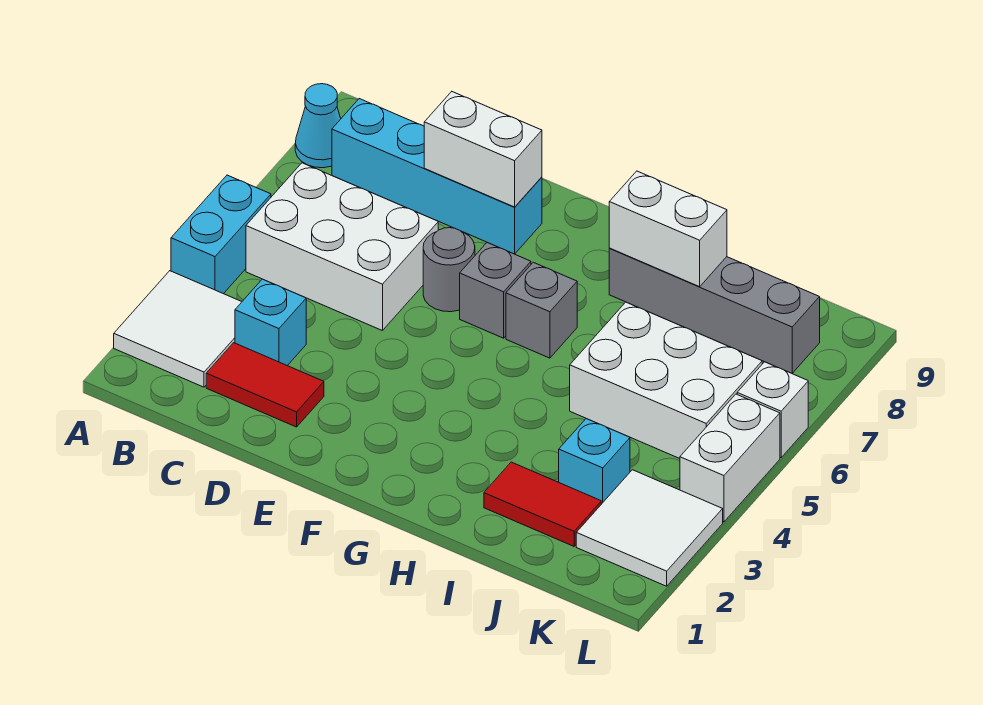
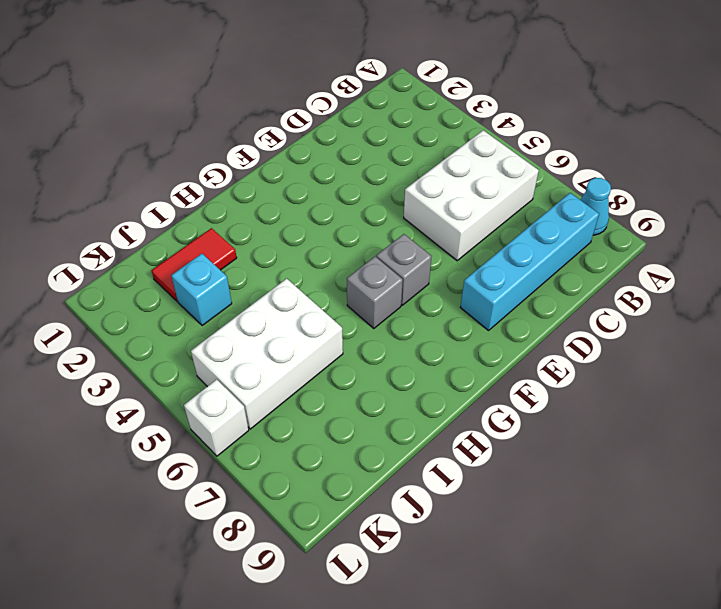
none -> white 2x2 tile [114,271,242,387]
none -> cyan 1x2 brick [171,175,271,294]
none -> red 1x2 tile [206,343,324,427]

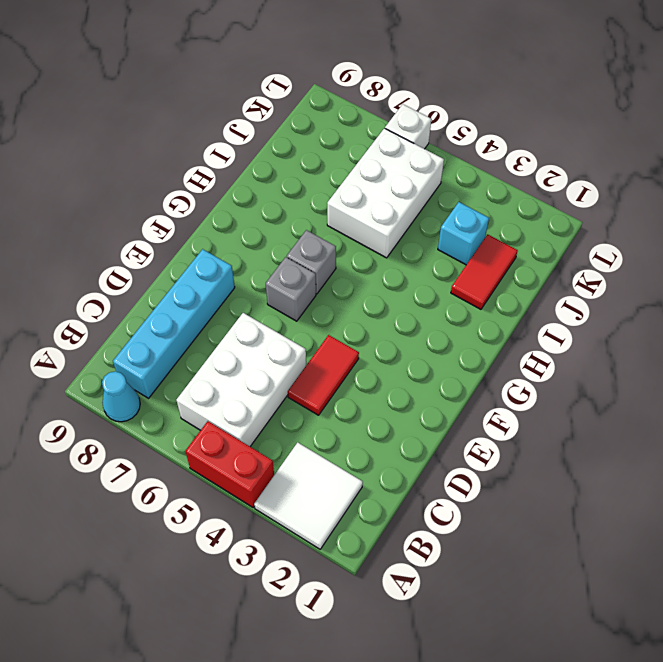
red 1x2 brick [185,421,274,507] -> cyan 1x2 brick [171,175,271,294]
red 1x2 tile [288,335,359,415] -> red 1x2 tile moved to [206,343,324,427]
none -> cyan 1x1 brick [235,279,306,366]
none -> grey 1x1 round brick [423,228,475,312]
none -> grey 1x4 brick [609,248,820,373]

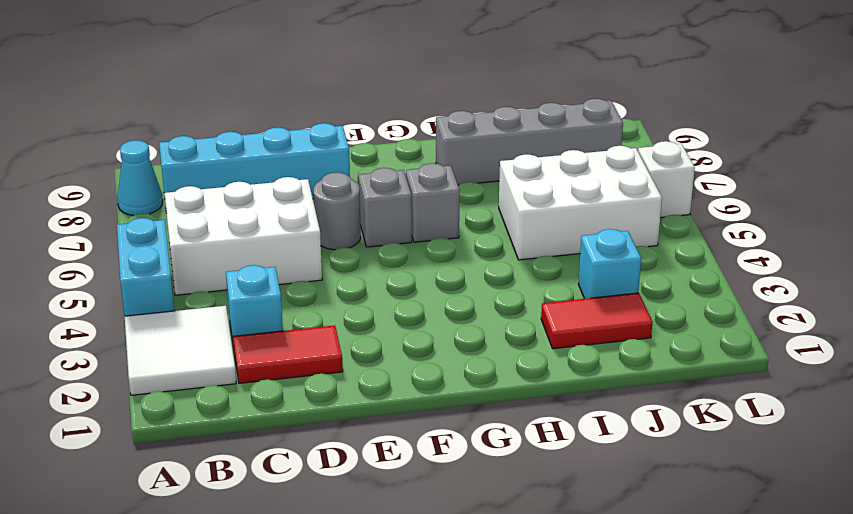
none -> white 2x2 tile [576,470,723,586]
none -> white 1x2 brick [680,394,780,522]
none -> white 1x2 brick [424,92,542,207]

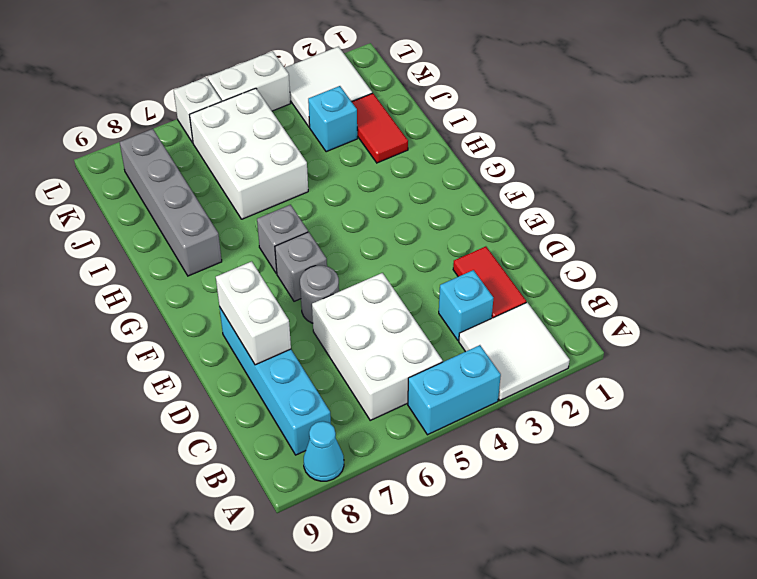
none -> white 1x2 brick [609,171,727,287]

